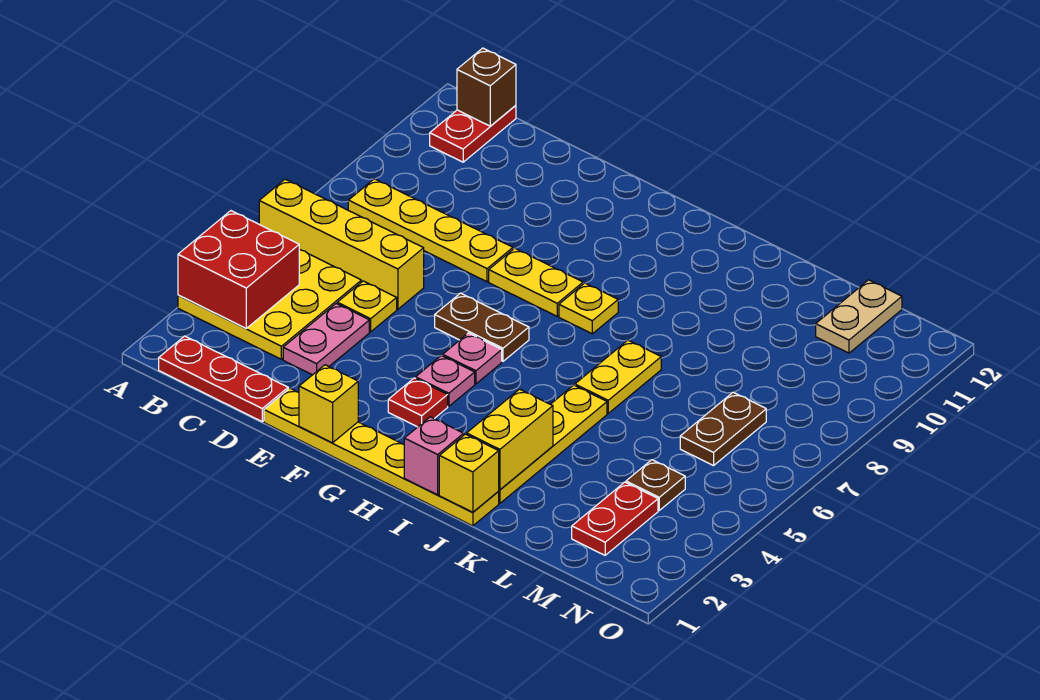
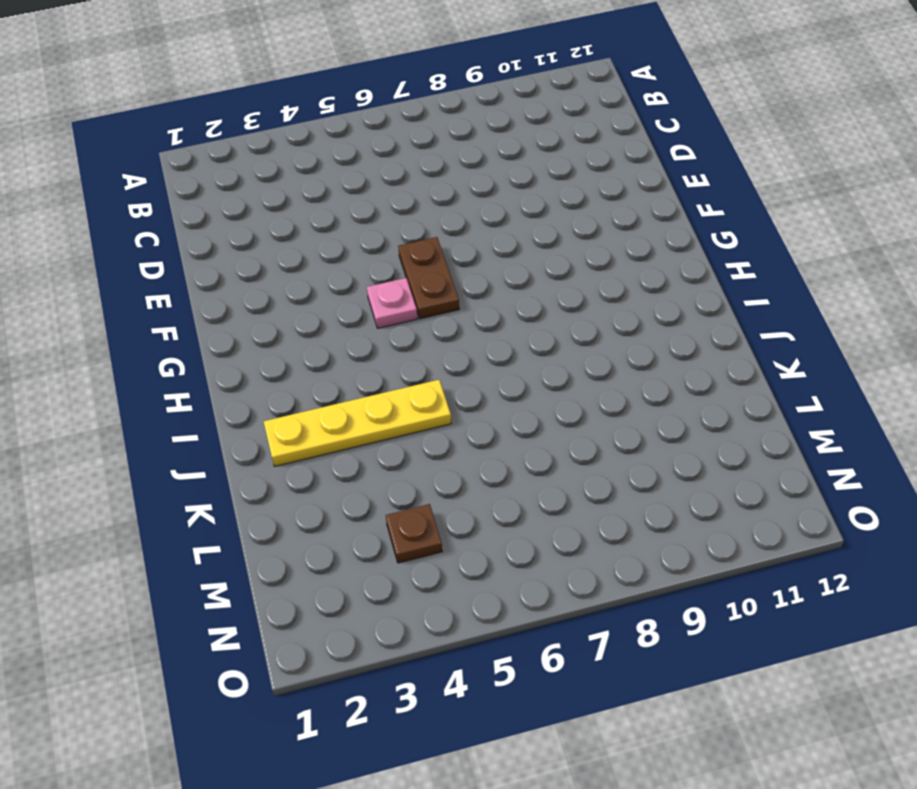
none -> yellow 3x3 plate [178,250,361,359]
none -> yellow 1x4 brick [259,179,424,309]
none -> red 1x3 plate [159,336,288,422]

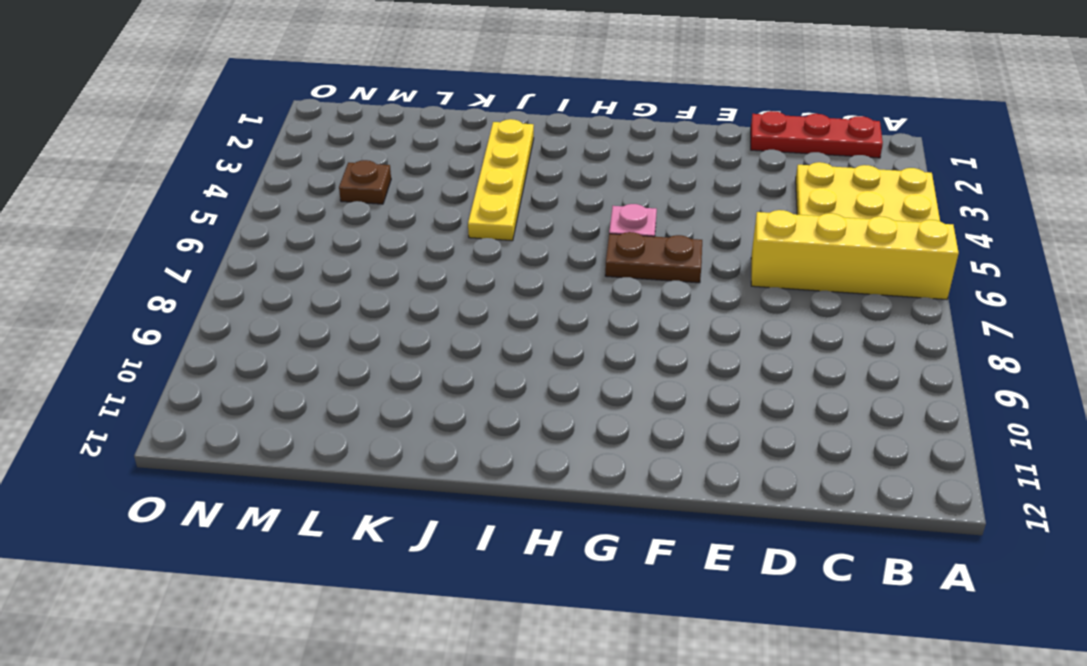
none -> yellow 1x4 plate [348,179,513,282]
none -> red 1x2 plate [430,105,516,162]
none -> pink 1x2 plate [283,304,369,375]

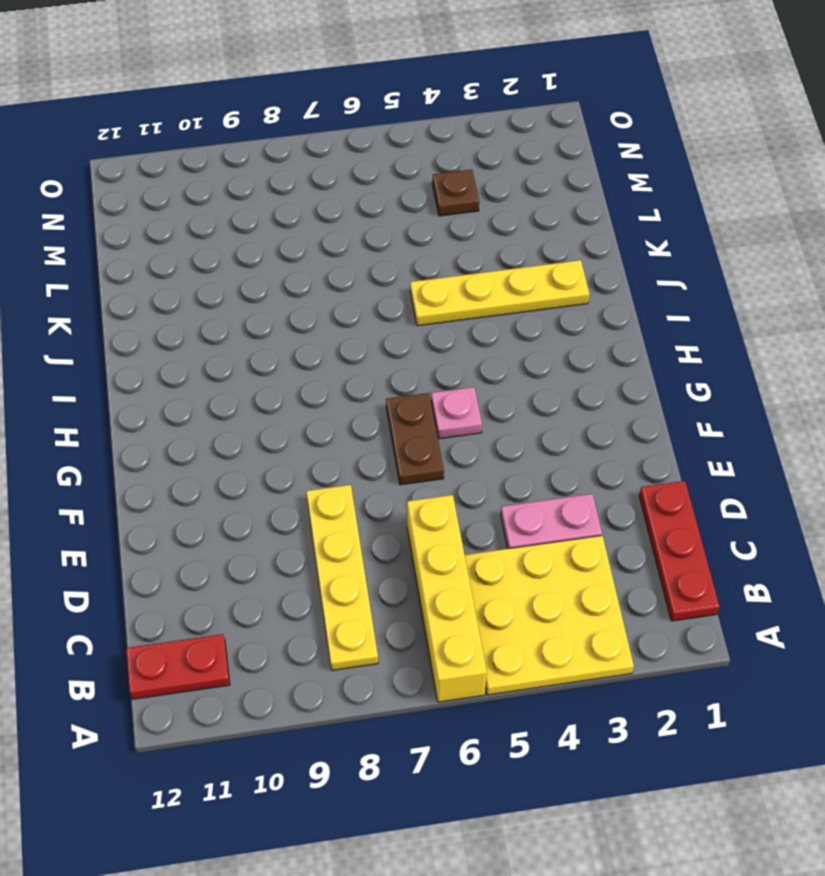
none -> yellow 1x1 plate [337,281,397,332]
none -> yellow 1x6 plate [264,388,499,526]
none -> yellow 1x2 plate [489,248,583,316]

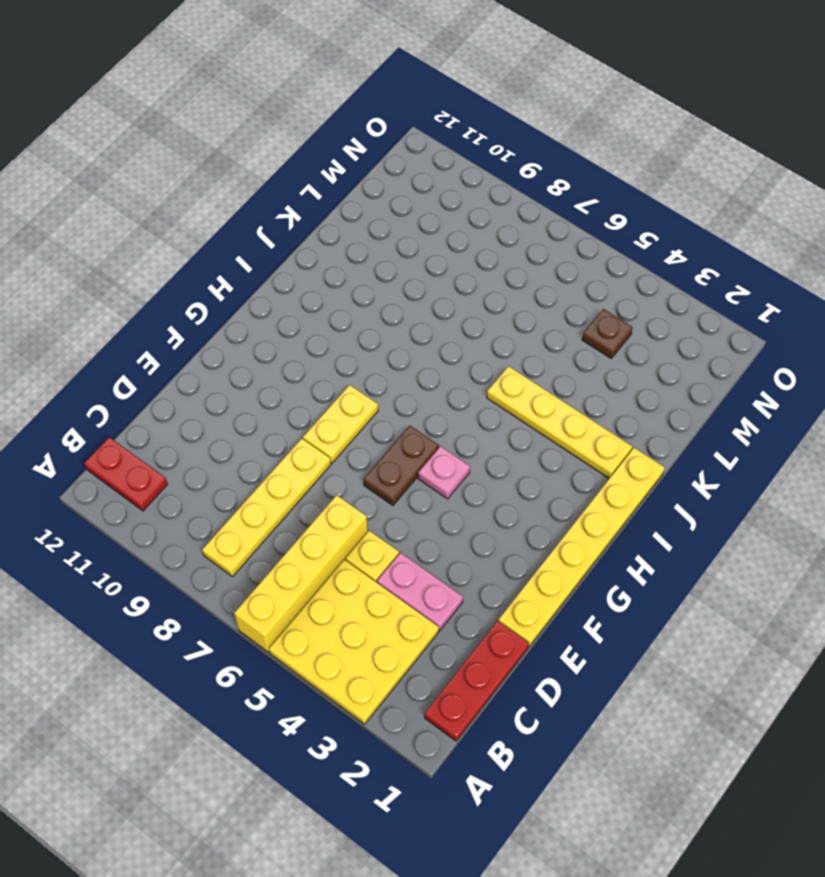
none -> red 1x1 plate [388,378,448,427]
none -> pink 1x1 plate [416,356,475,406]
none -> yellow 1x1 plate [559,283,618,334]

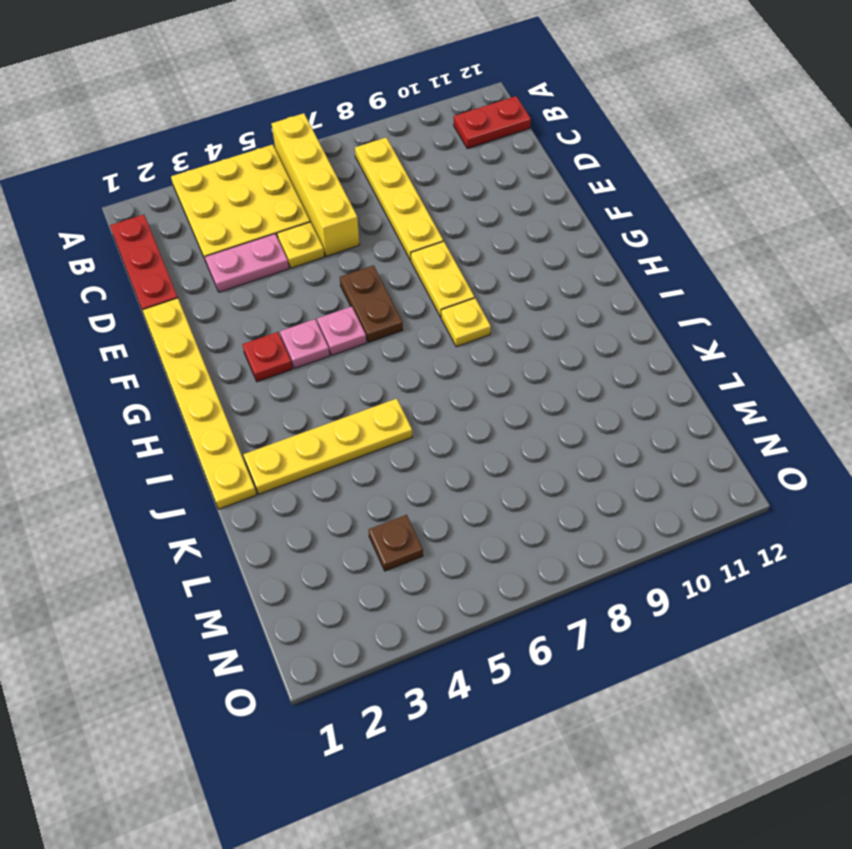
none -> yellow 1x2 plate [575,340,661,413]
none -> red 1x2 plate [572,482,658,555]
none -> brown 1x2 plate [680,392,766,466]

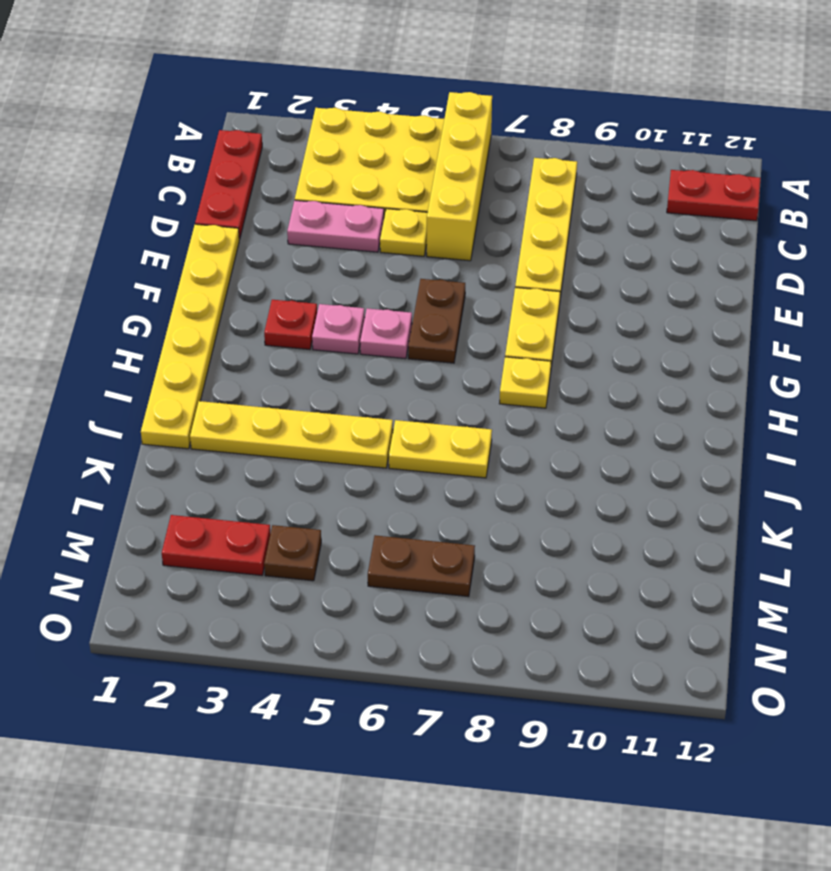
none -> tan 1x2 plate [816,280,902,353]
none -> red 2x2 brick [178,211,299,328]
none -> brown 1x1 brick [457,48,516,126]

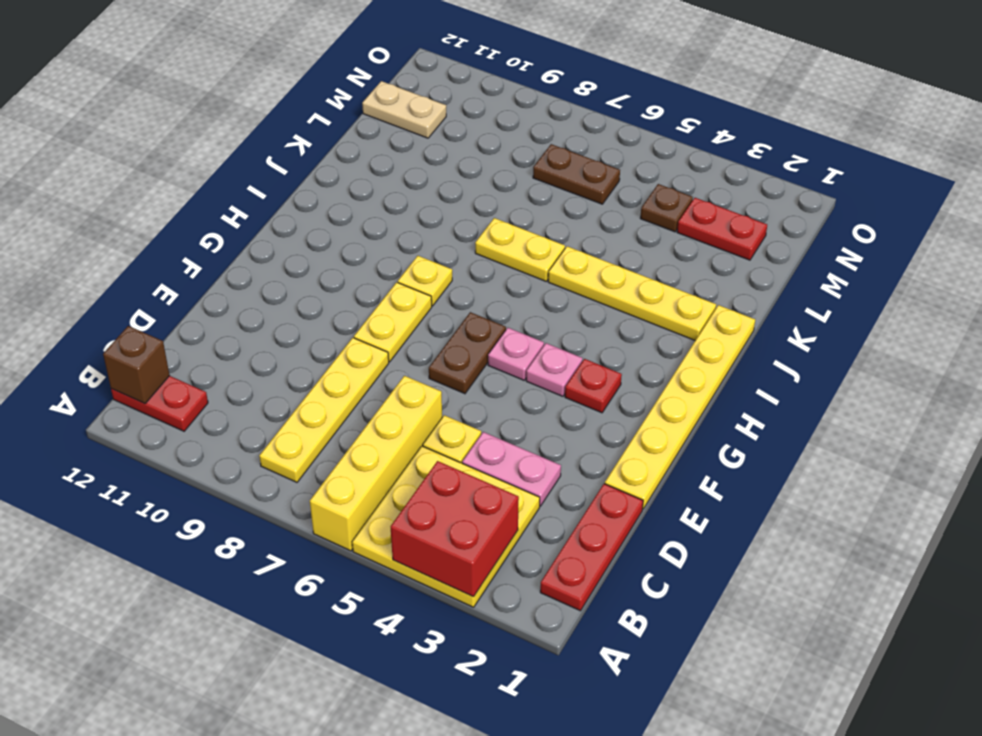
none -> yellow 1x1 brick [299,365,358,443]
none -> pink 1x1 brick [404,417,464,495]
none -> yellow 1x1 brick [439,434,499,512]

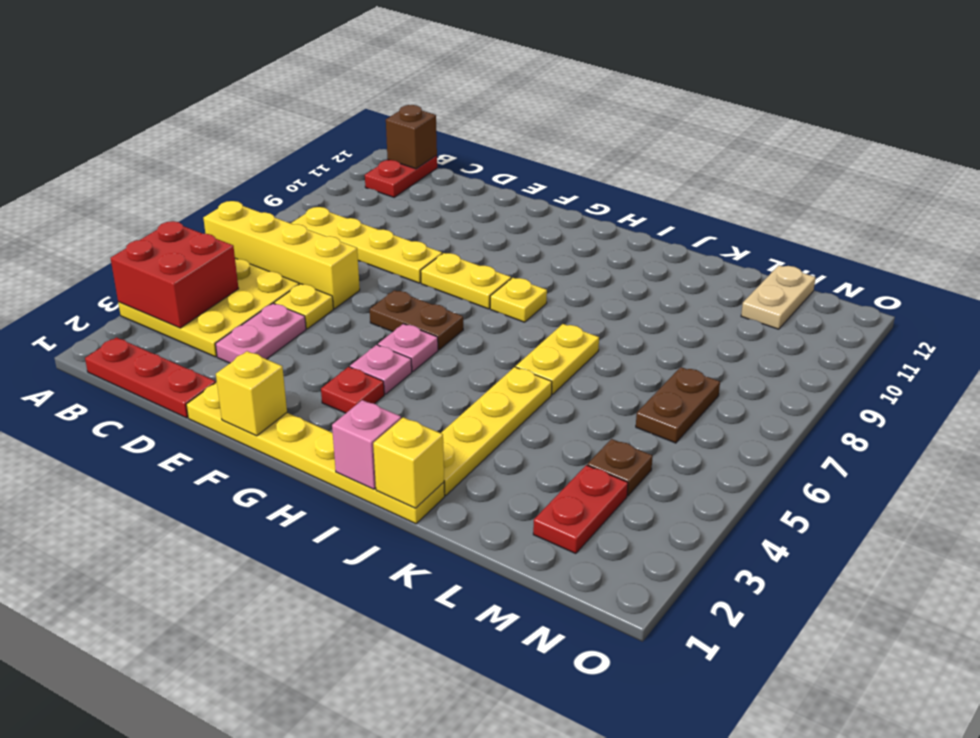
none -> yellow 1x2 brick [467,389,553,490]

